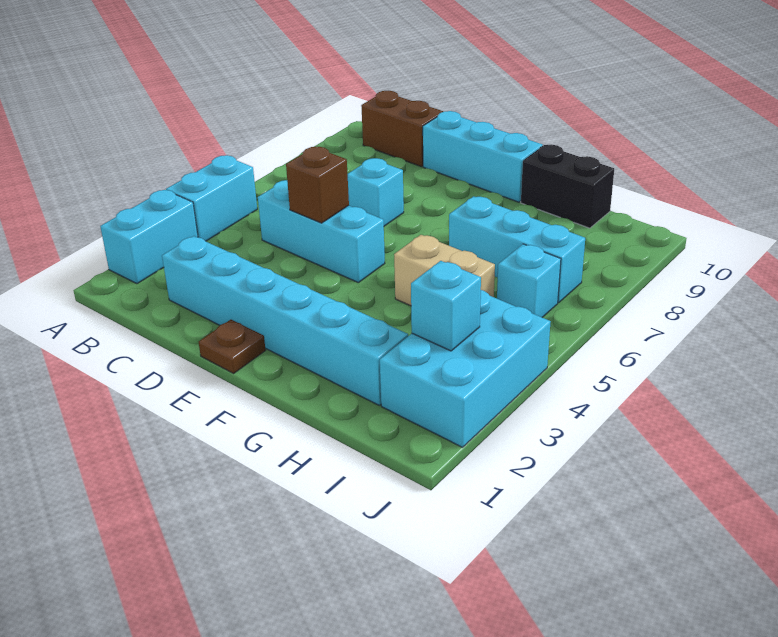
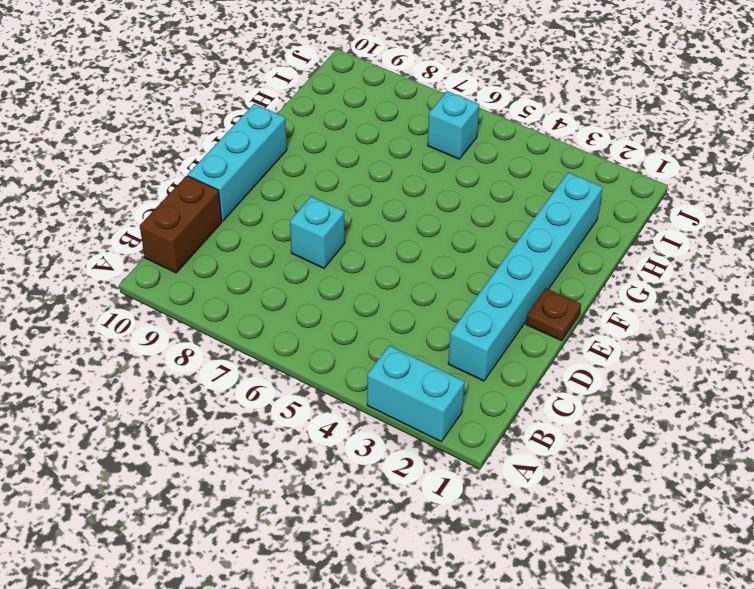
none -> cyan 1x2 brick [166,155,257,241]
none -> cyan 1x3 brick [258,180,385,283]
none -> tan 1x2 brick [394,235,495,306]

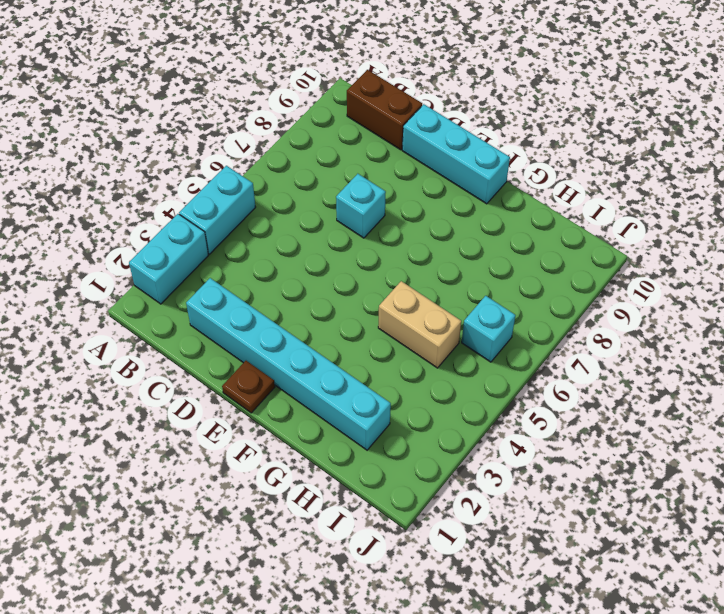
none -> cyan 1x3 brick [258,180,385,283]
none -> cyan 1x3 brick [449,196,585,303]
none -> black 1x2 brick [521,144,614,228]

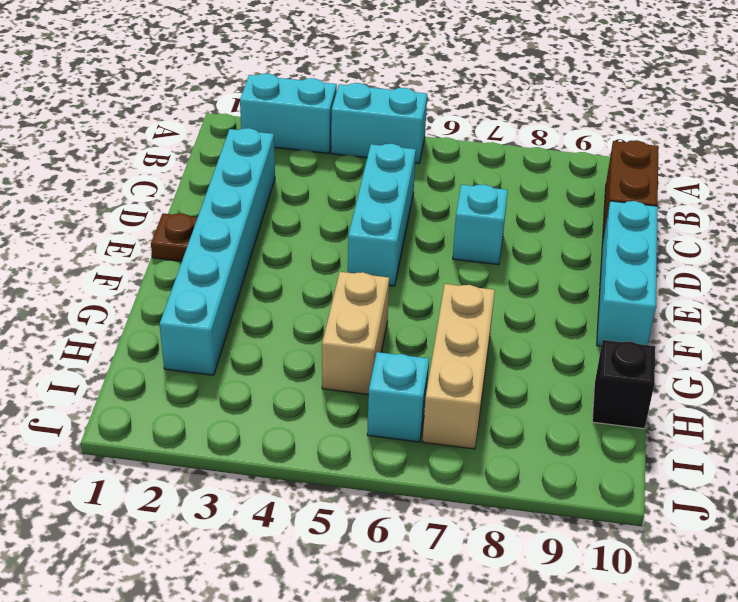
tan 1x3 brick [423,284,495,449] -> cyan 1x3 brick [449,196,585,303]
black 1x1 brick [592,340,655,429] -> black 1x2 brick [521,144,614,228]
none -> cyan 2x3 brick [380,290,551,447]
none -> brown 1x1 brick [286,147,349,223]
none -> cyan 1x1 brick [411,261,481,351]

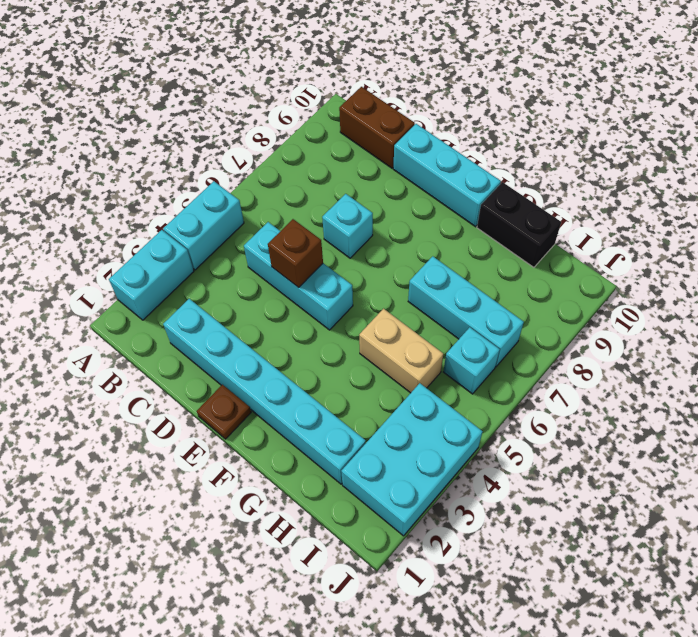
none -> cyan 1x1 brick [411,261,481,351]

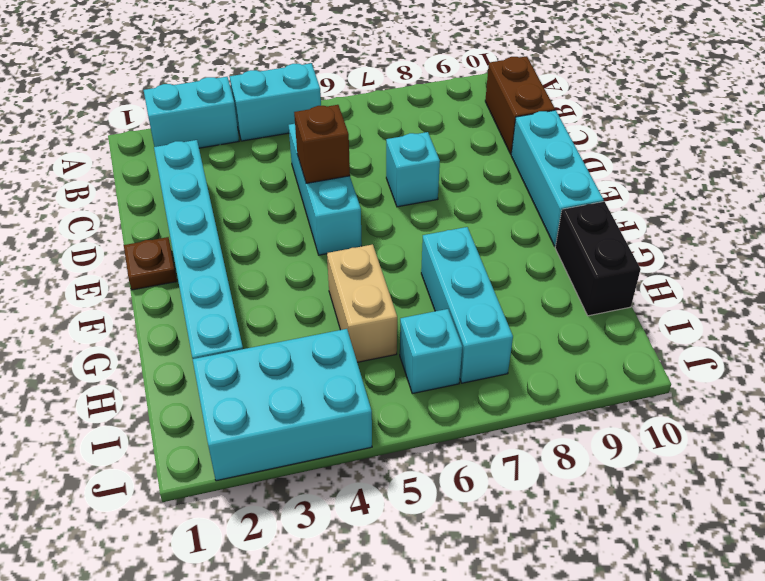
none -> cyan 1x1 brick [411,261,481,351]

